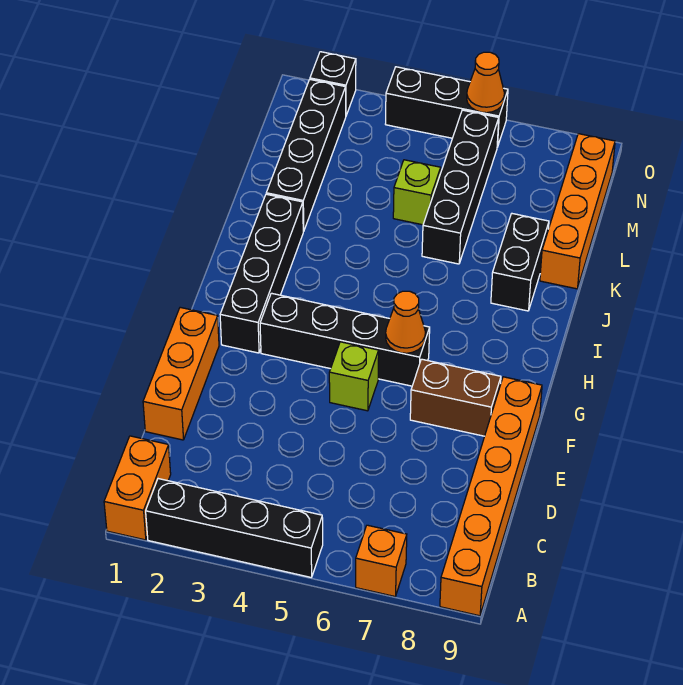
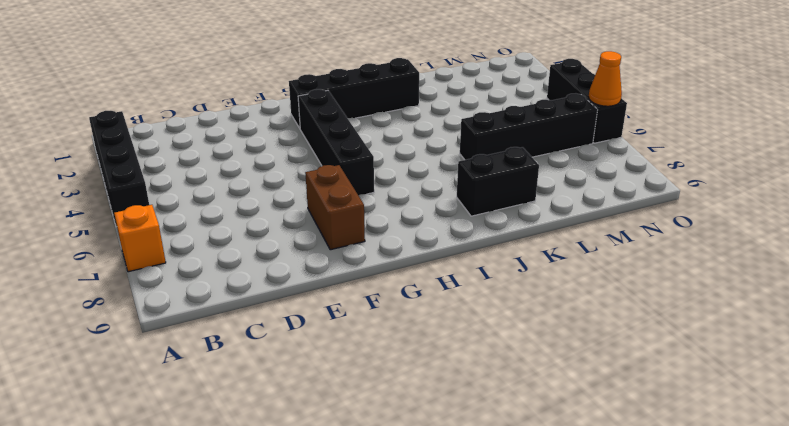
none -> orange 1x2 brick [104,436,171,540]
none -> orange 1x6 brick [440,377,542,616]
none -> orange 1x3 brick [143,307,219,440]

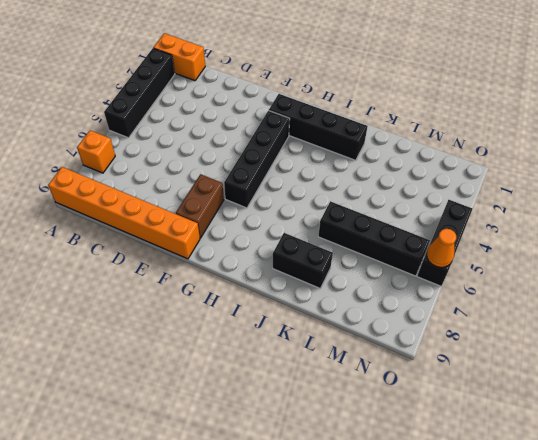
none -> orange 1x3 brick [143,307,219,440]
none -> lime 1x1 brick [329,342,379,411]
none -> black 1x4 brick [266,80,346,231]

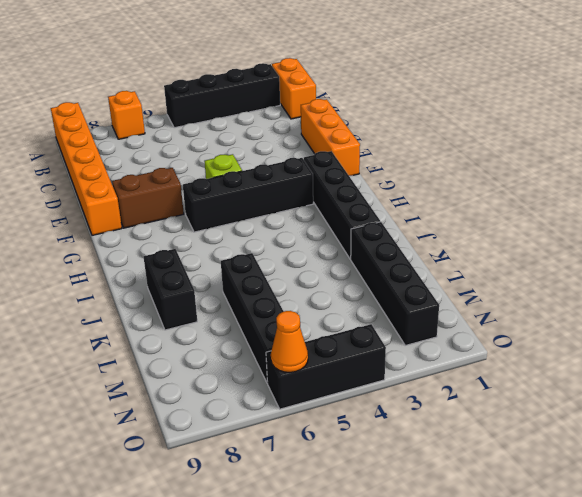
none -> orange 1x4 brick [540,134,615,289]
none -> lime 1x1 brick [393,160,441,225]
none -> black 1x1 brick [310,52,356,115]

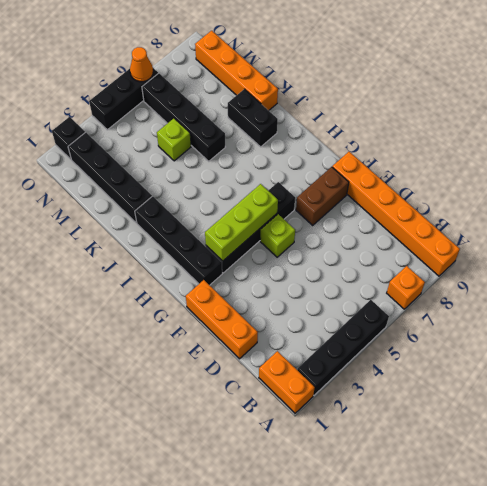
lime 1x3 brick [205,184,278,261] -> none
none -> orange 1x1 cone [386,291,425,353]

